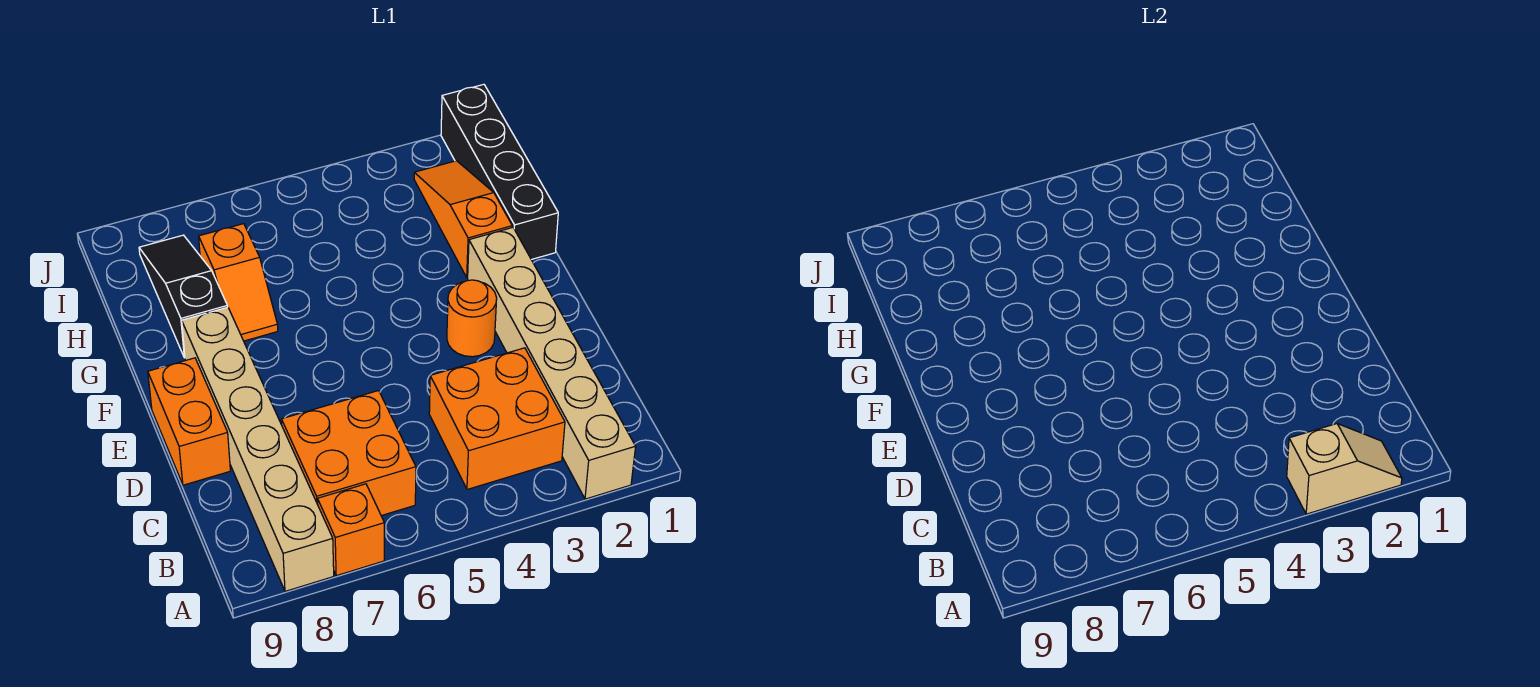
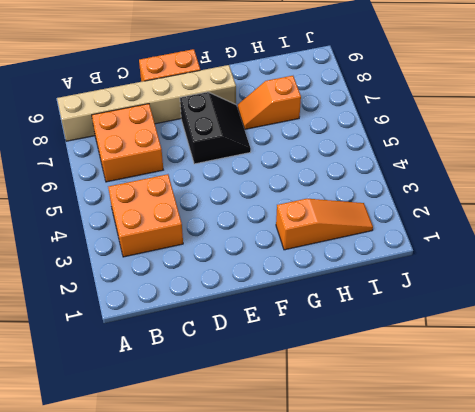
black 2x2 slope [180,92,251,164] -> none
none -> tan 1x6 brick [468,227,636,499]
none -> orange 1x1 brick [318,484,384,576]
none -> orange 1x1 round brick [447,280,497,357]

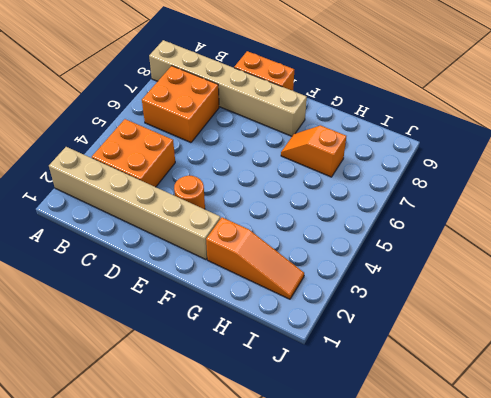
none -> orange 1x1 brick [318,484,384,576]
none -> black 1x4 brick [441,84,558,260]
none -> black 1x3 slope [139,235,227,358]

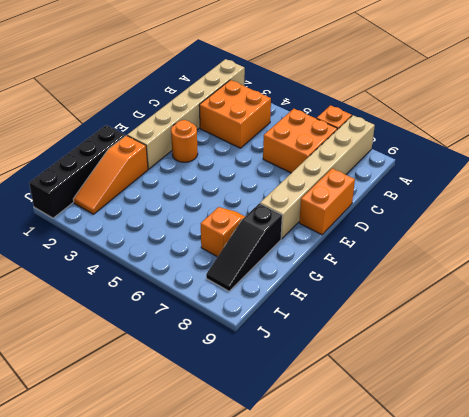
none -> tan 1x2 slope [1287,424,1402,514]

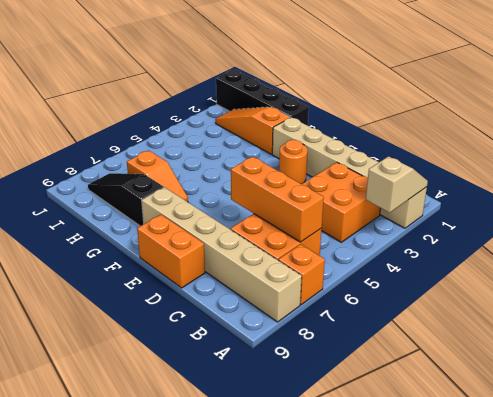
orange 1x3 brick [231,157,324,242] -> none

